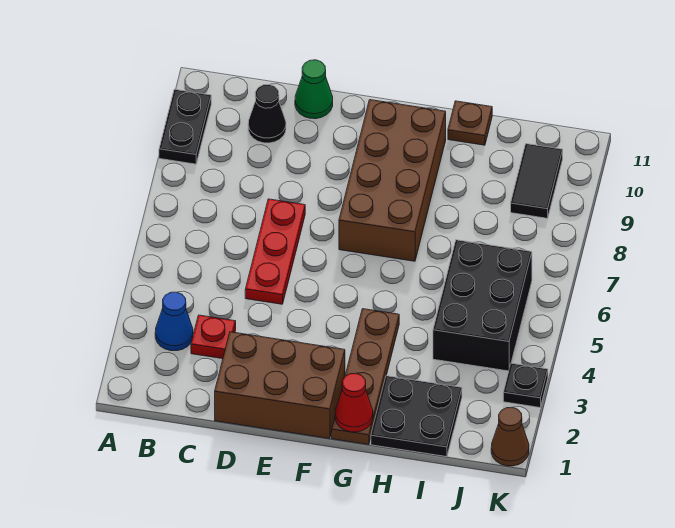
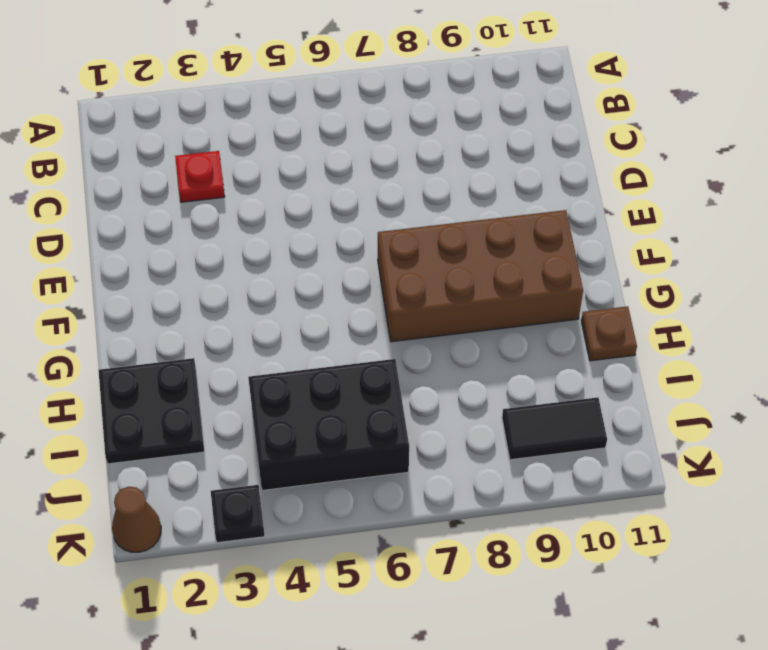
none -> black 1x2 plate [159,89,211,164]
none -> blue 1x1 cone [155,292,193,351]
none -> black 1x1 cone [248,85,286,143]

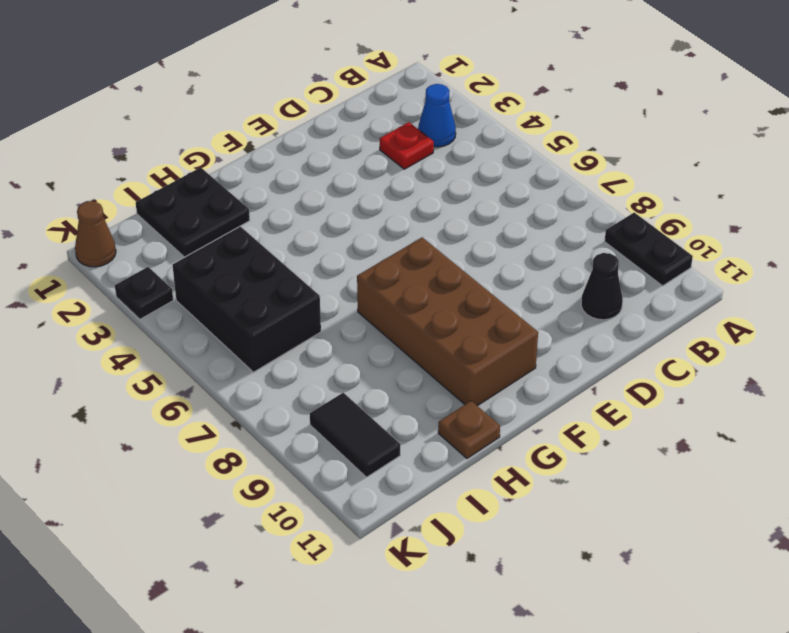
none -> brown 2x3 brick [215,332,345,439]
none -> red 1x3 plate [245,199,305,304]
none -> green 1x1 cone [295,60,333,119]

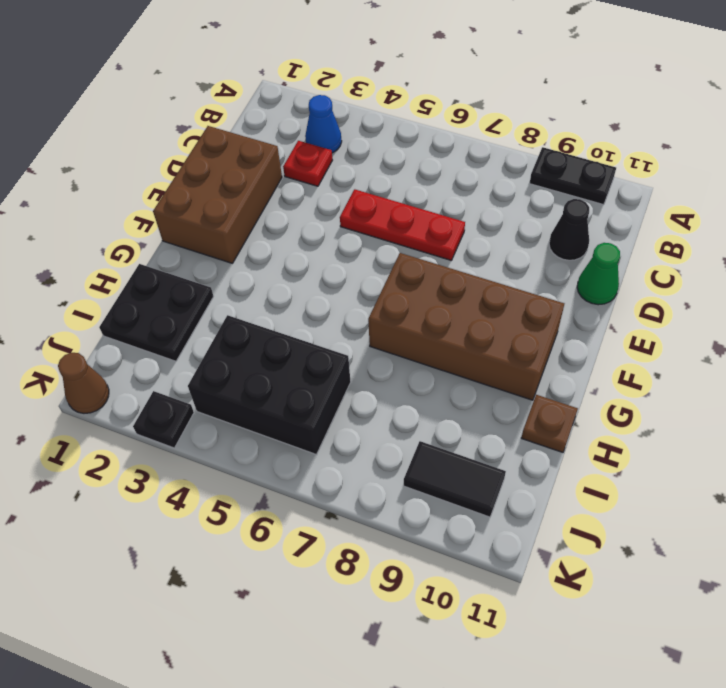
none -> brown 1x4 plate [332,309,399,445]
none -> red 1x1 cone [335,373,373,432]

